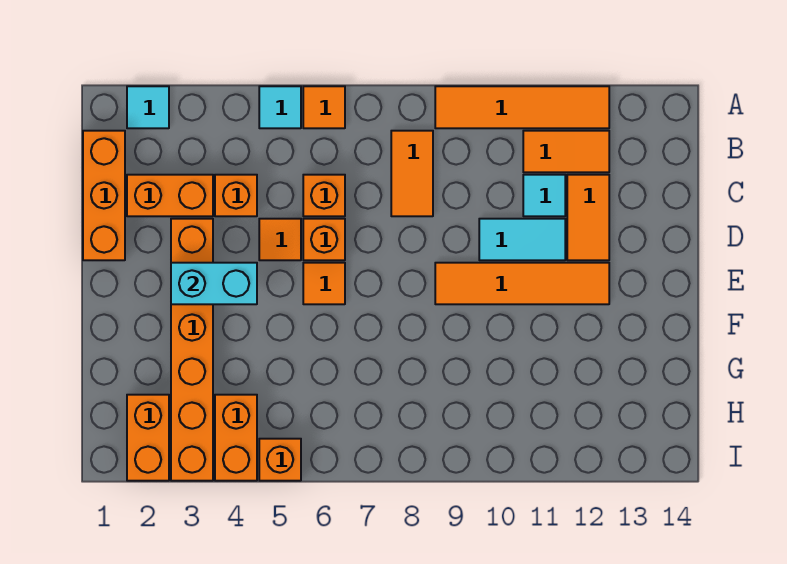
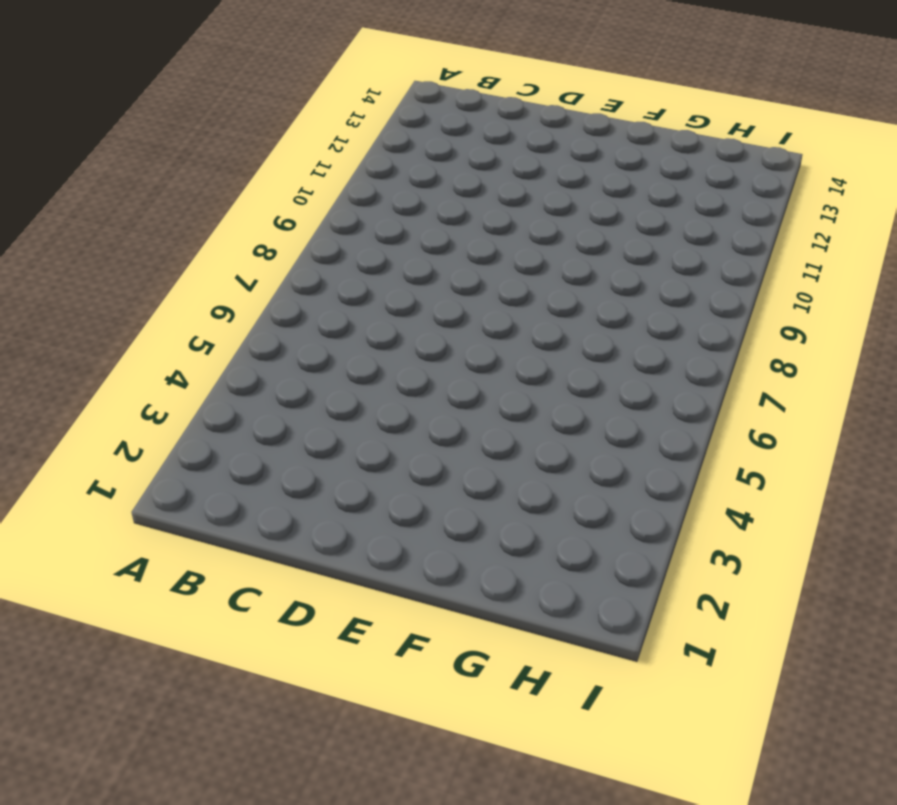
none -> cyan 1x1 tile [127,86,169,128]
none -> cyan 1x1 tile [259,86,301,128]
none -> orange 1x1 tile [303,86,345,128]

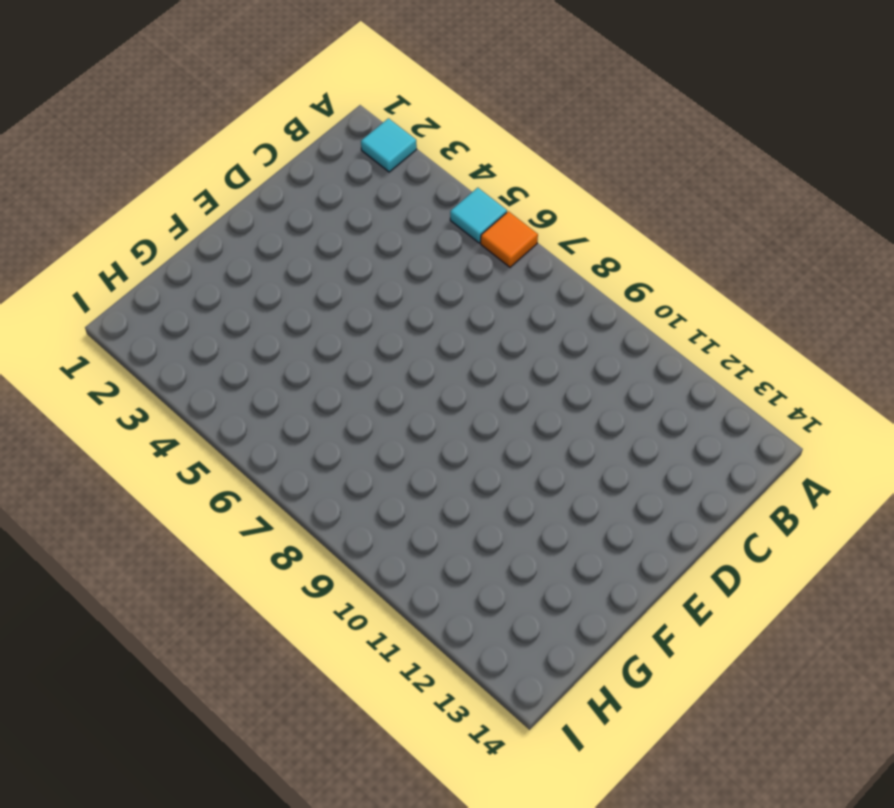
none -> orange 1x4 tile [435,86,609,128]
none -> orange 1x3 brick [83,131,125,260]
none -> orange 1x2 tile [391,131,433,216]

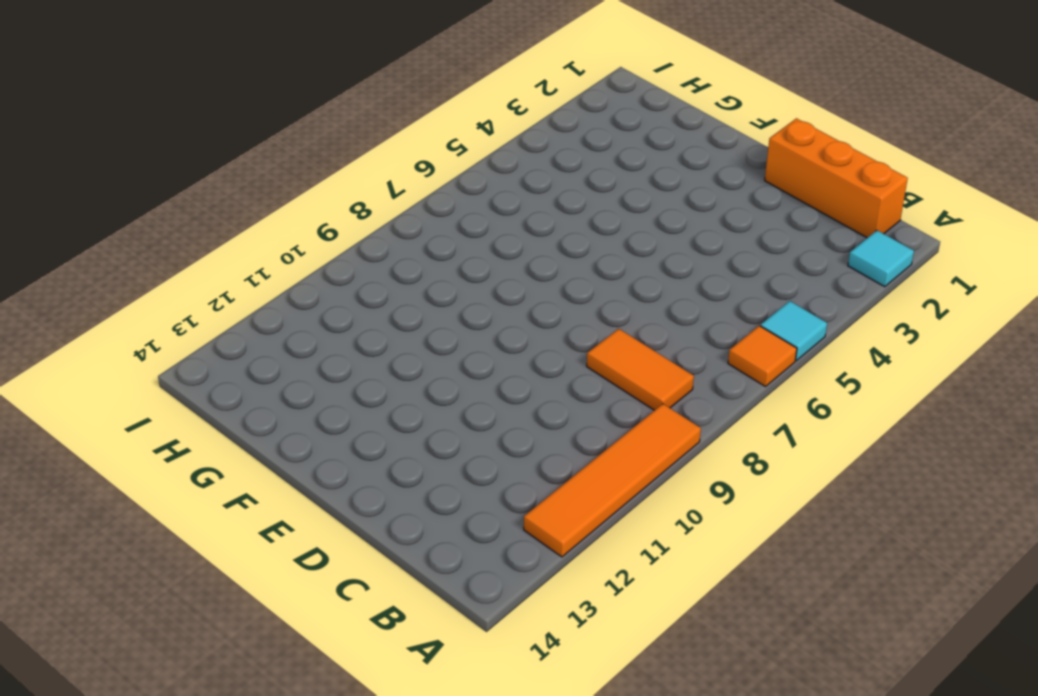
none -> orange 1x2 tile [523,131,609,172]
none -> orange 1x2 brick [127,175,213,216]
none -> orange 1x1 brick [215,175,257,216]

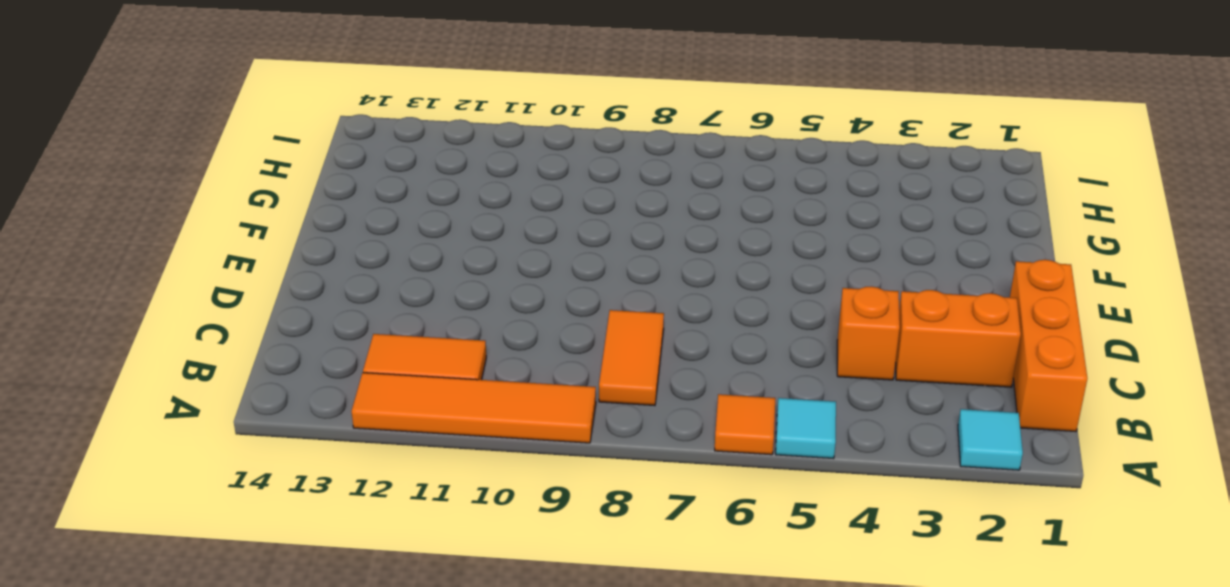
none -> orange 1x1 brick [303,175,345,216]
none -> cyan 1x1 tile [523,175,565,216]
none -> orange 1x2 tile [567,175,609,260]

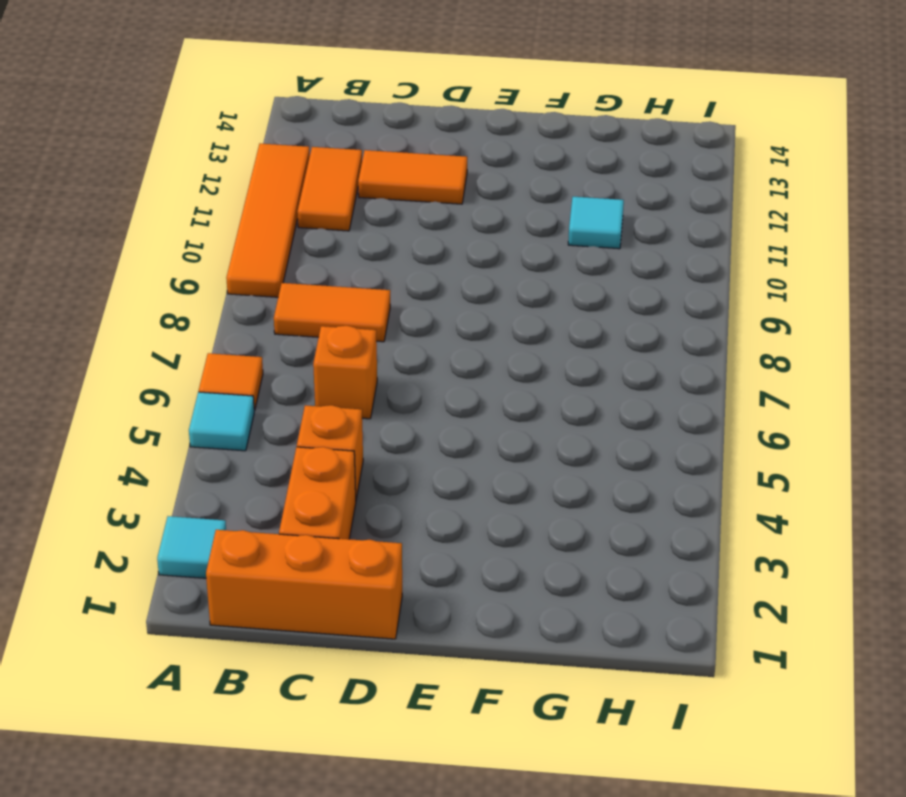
cyan 1x1 tile [568,197,624,249] -> cyan 1x1 tile moved to [523,175,565,216]
none -> orange 1x6 brick [171,219,213,481]
none -> orange 1x1 tile [259,219,301,260]
none -> orange 1x1 brick [303,219,345,260]

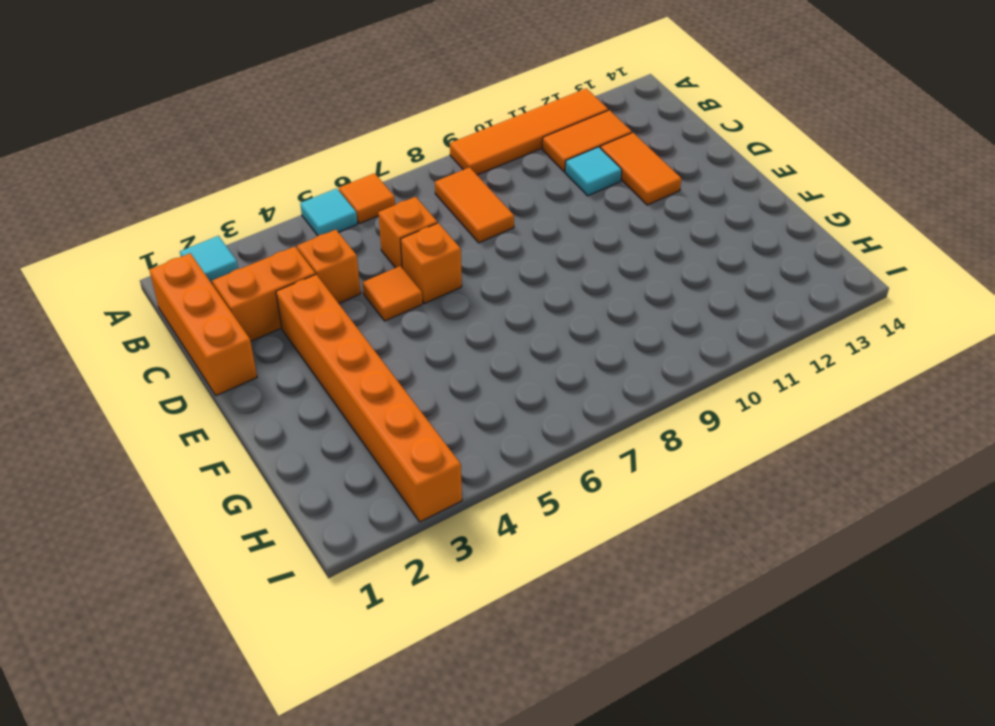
none -> cyan 1x2 tile [479,219,565,260]
none -> orange 1x1 tile [303,263,345,304]
none -> orange 1x4 tile [435,263,609,304]

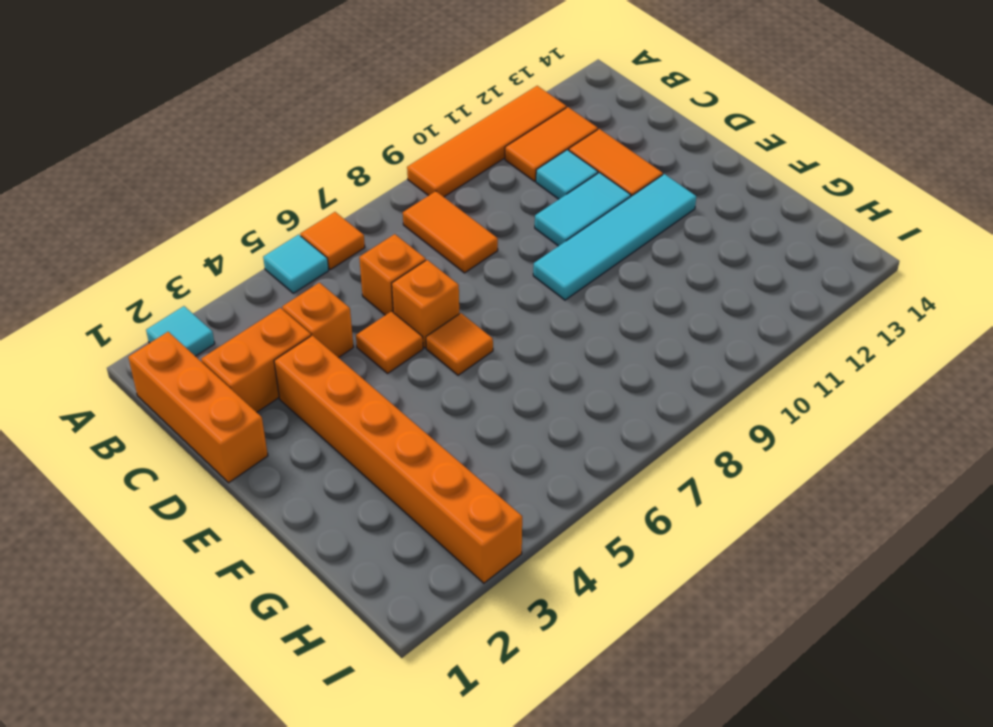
cyan 1x4 tile [533,174,696,300] -> orange 1x4 tile [435,263,609,304]
none -> orange 1x2 brick [127,395,169,481]
none -> orange 1x2 brick [215,395,257,481]
none -> orange 1x1 brick [259,439,301,481]

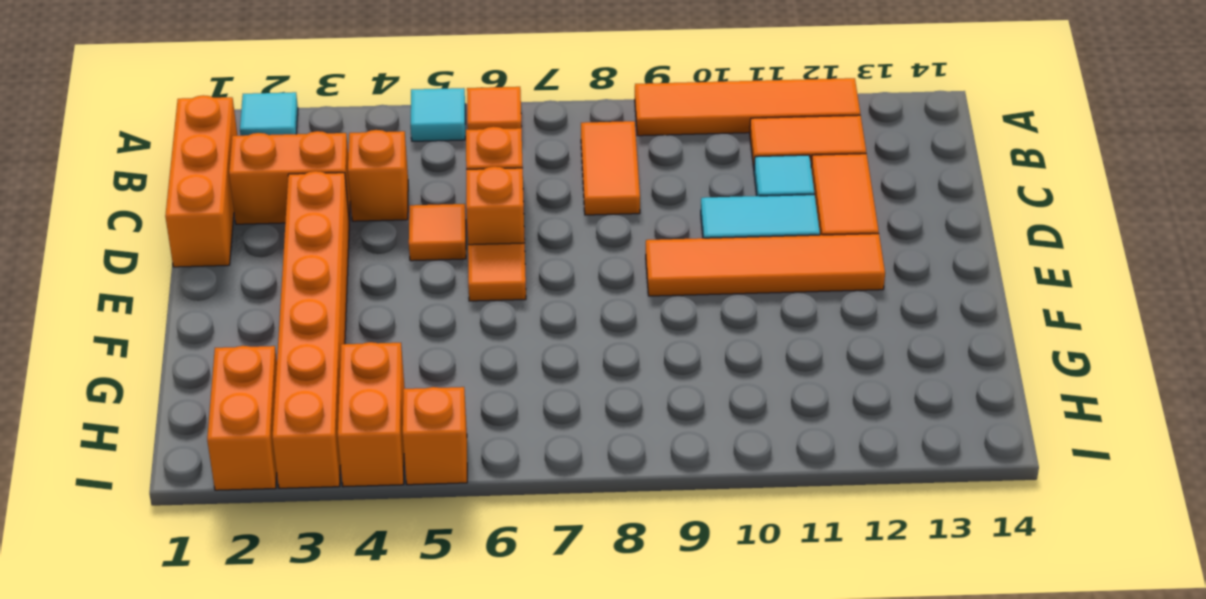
none -> cyan 1x2 brick [171,263,257,304]

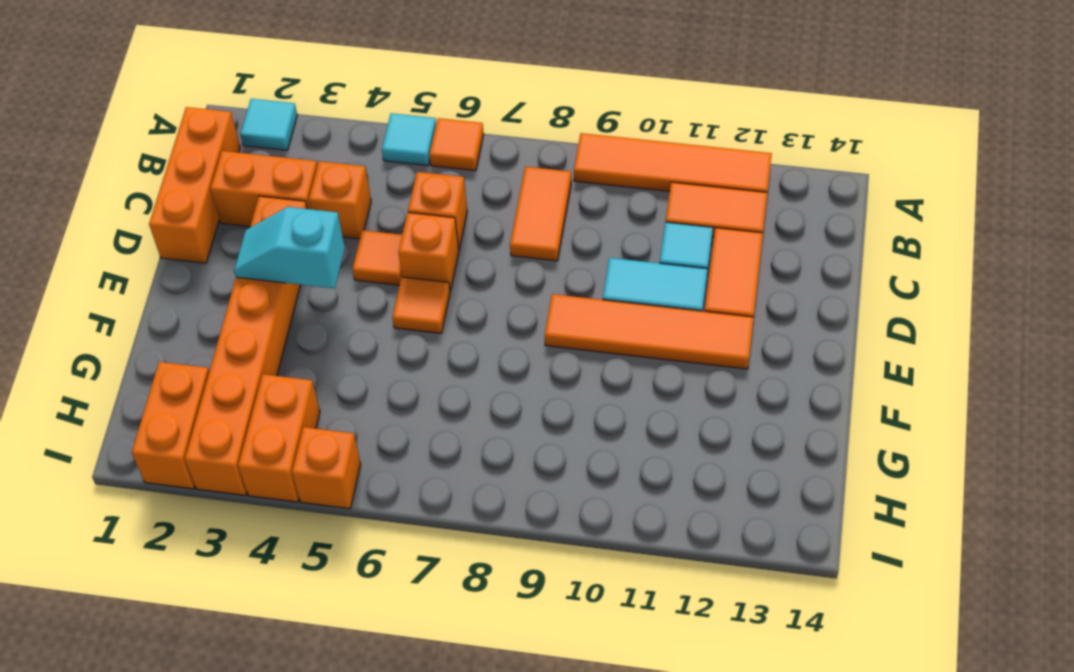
cyan 1x2 slope [234,207,345,289] -> cyan 1x2 brick [171,263,257,304]

